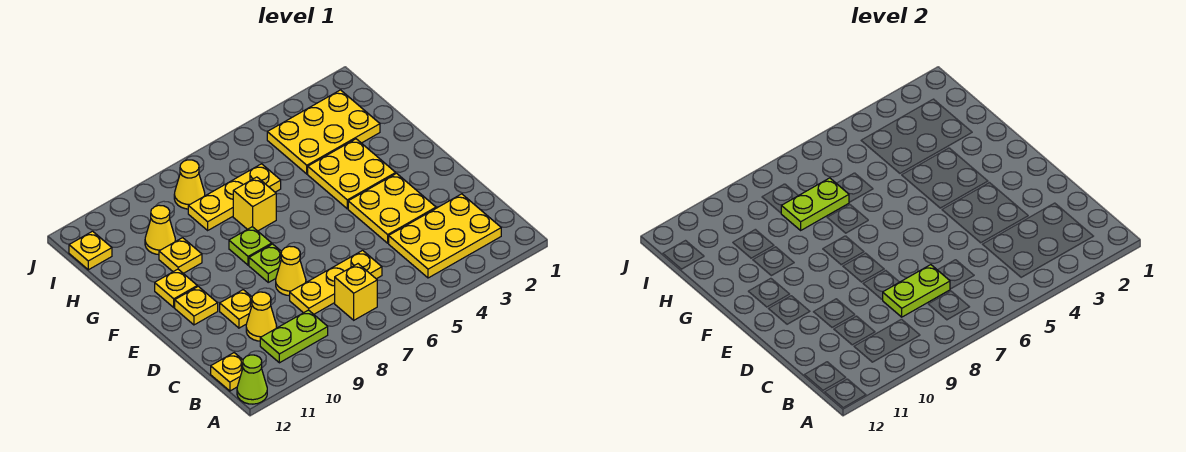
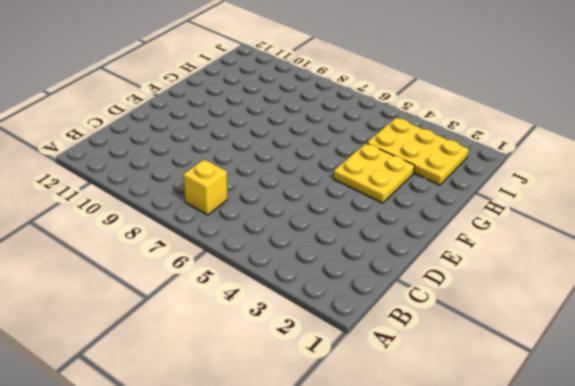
none -> lime 1x1 cone [237,355,267,404]
none -> yellow 2x3 plate [389,194,501,278]
none -> lime 1x2 plate [260,310,328,363]

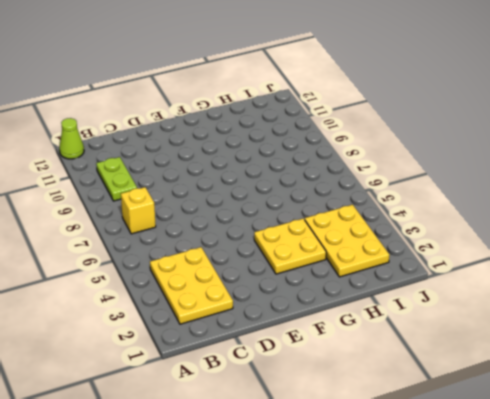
none -> yellow 1x1 plate [211,353,243,391]
none -> yellow 1x3 plate [290,250,382,314]
none -> yellow 1x1 cone [246,292,277,341]

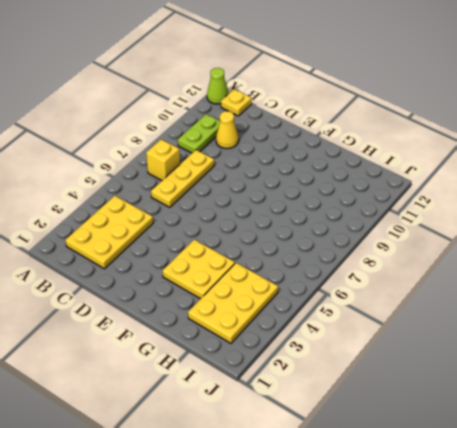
none -> yellow 2x2 plate [348,173,436,243]
none -> yellow 1x1 cone [276,246,306,296]
none -> yellow 1x1 plate [220,290,252,328]

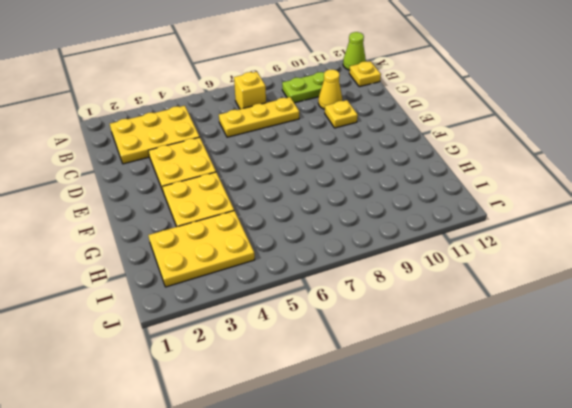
none -> yellow 1x1 cone [276,246,306,296]
none -> lime 1x1 plate [249,244,282,282]
none -> yellow 1x1 plate [175,286,218,325]

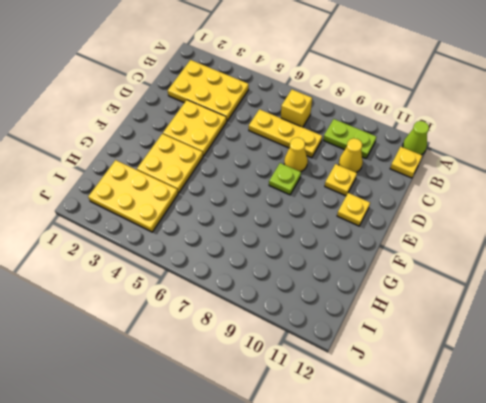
none -> lime 1x1 plate [229,227,272,265]
none -> yellow 1x1 plate [155,269,197,307]
none -> yellow 1x1 brick [233,177,276,231]

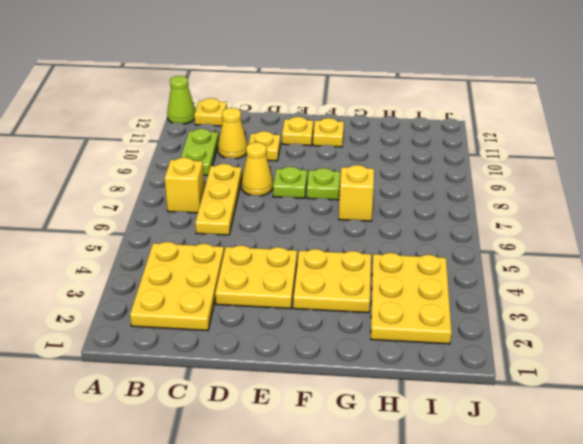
none -> yellow 1x1 plate [159,238,202,273]
none -> yellow 1x3 plate [188,164,281,230]
none -> yellow 1x1 cone [145,205,175,255]

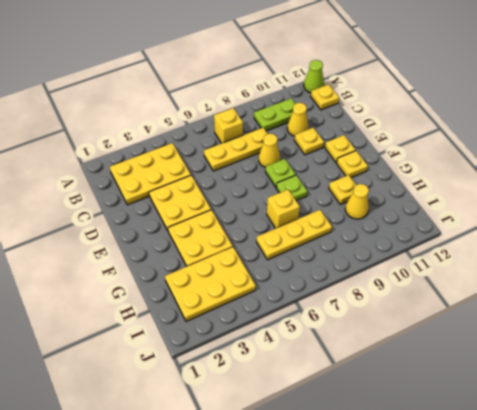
none -> yellow 1x1 cone [174,160,205,209]
none -> yellow 1x1 plate [69,231,112,270]
none -> lime 1x2 plate [883,265,950,317]

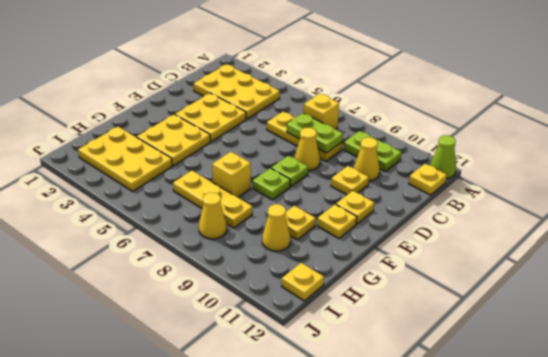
none -> lime 1x2 plate [781,178,849,230]

